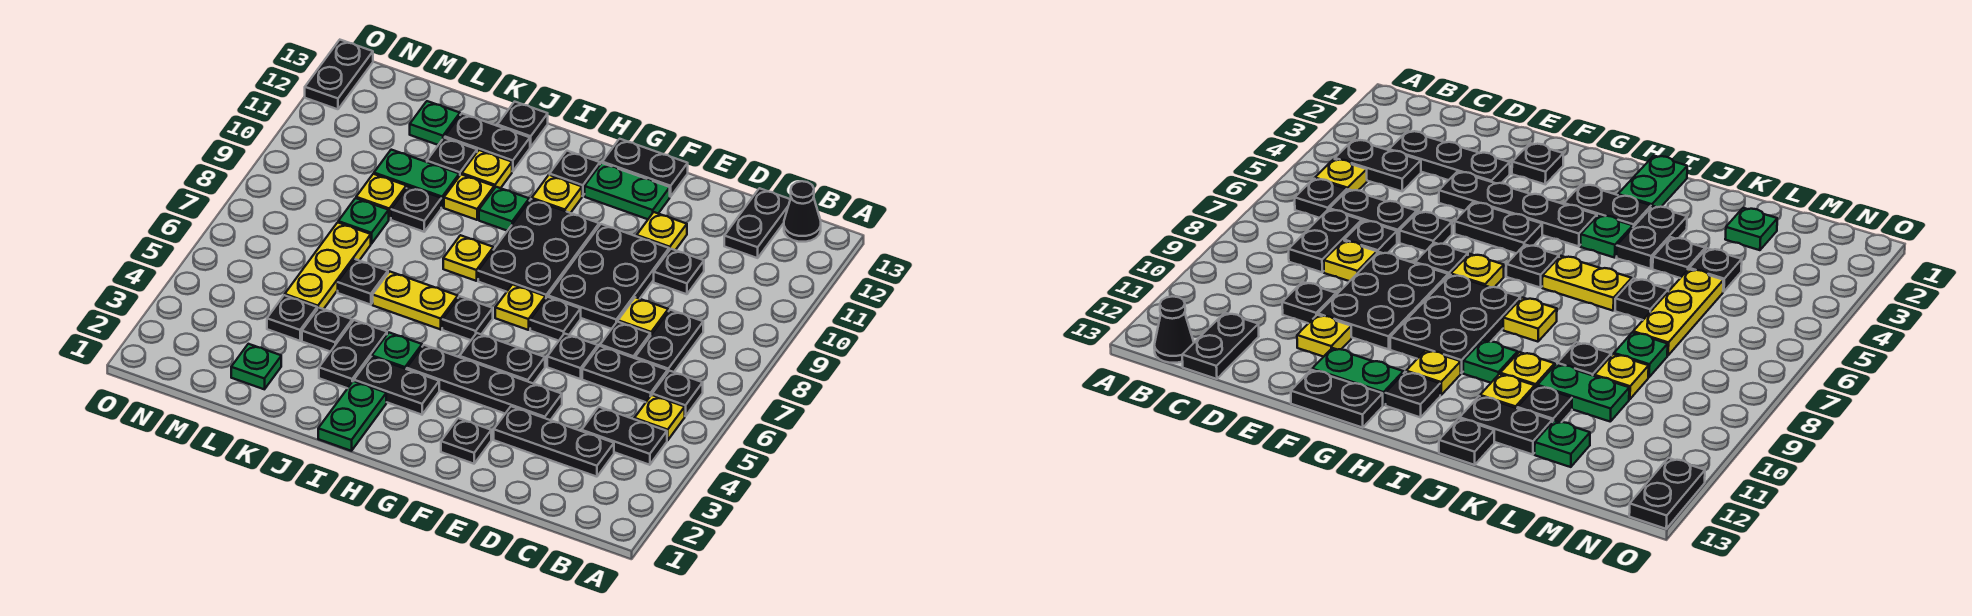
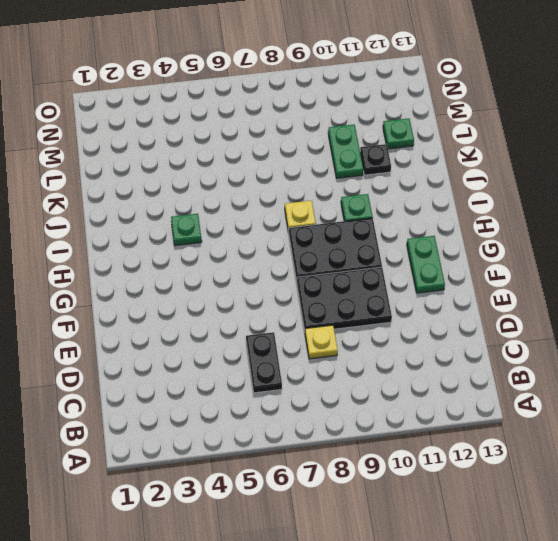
none -> black 1x2 plate [582,407,667,465]
none -> yellow 1x1 plate [634,395,685,440]
none -> black 1x1 plate [652,371,703,416]
none -> black 1x1 cone [784,181,821,242]

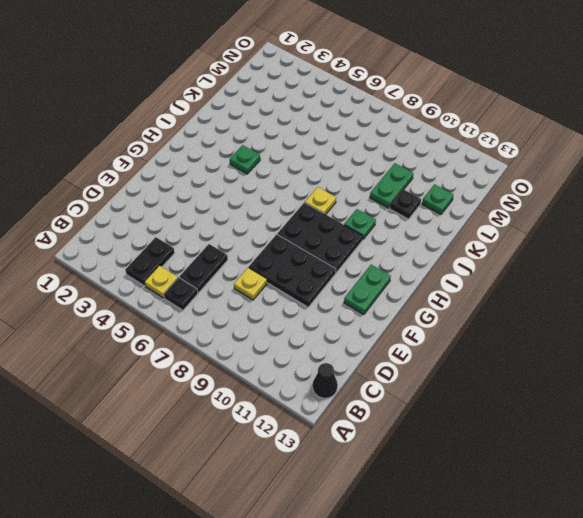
none -> black 1x3 plate [494,406,614,477]
none -> black 1x2 plate [635,310,703,372]
none -> black 1x2 plate [724,188,790,258]
none -> black 1x1 plate [600,322,650,358]

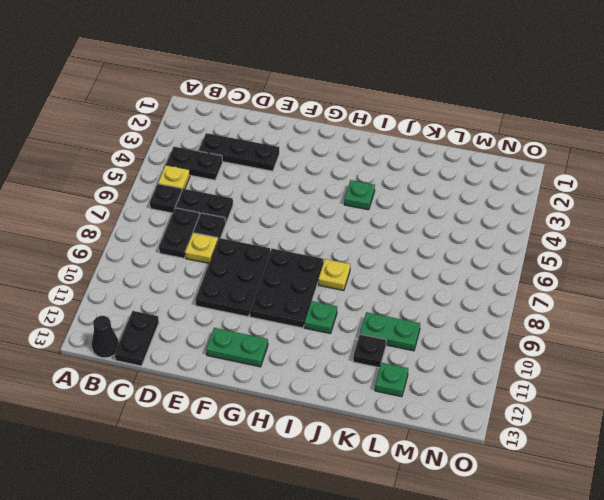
none -> black 1x1 plate [654,249,704,294]
none -> black 1x4 plate [407,345,562,420]
none -> black 1x1 plate [547,334,598,379]
none -> yellow 1x1 plate [637,212,687,250]

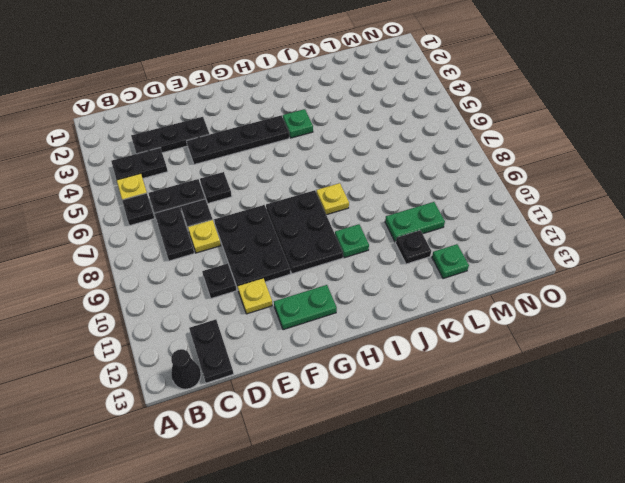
none -> black 1x1 plate [441,418,491,464]
none -> black 1x2 plate [460,333,545,383]
none -> black 1x1 plate [530,297,581,341]
none -> black 1x2 plate [602,139,688,197]

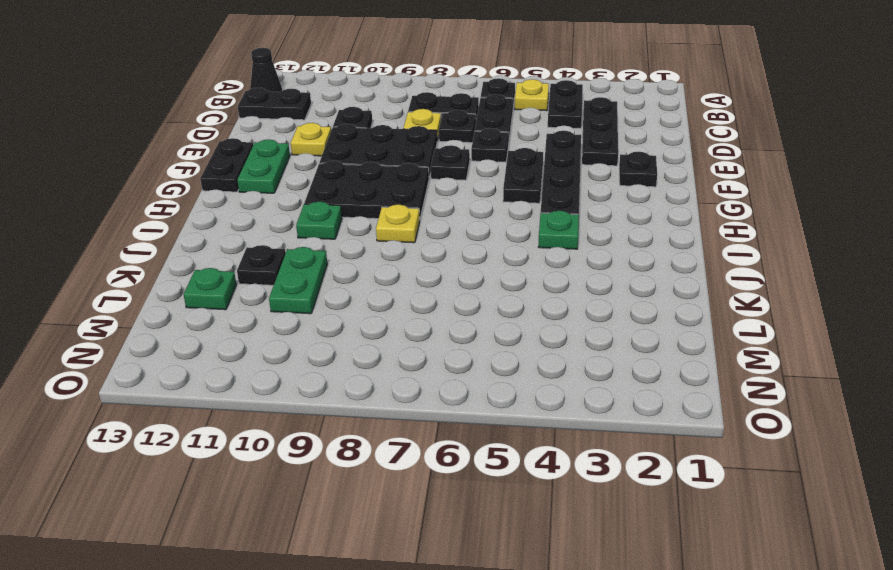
none -> yellow 1x1 plate [495,284,546,330]
none -> black 1x2 plate [354,357,439,415]
none -> black 1x1 plate [442,296,493,340]
none -> yellow 1x1 plate [532,175,582,213]

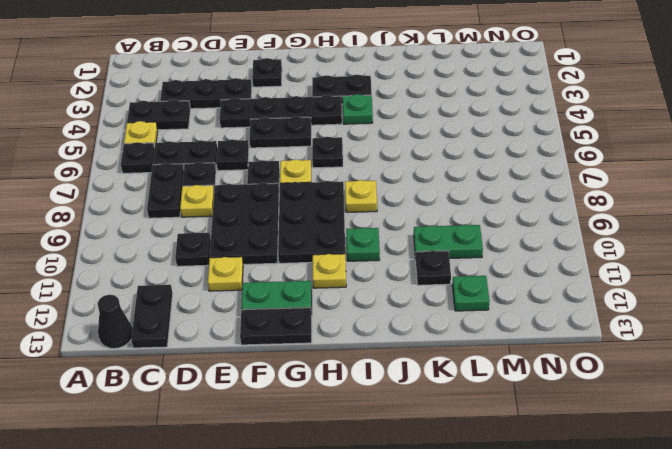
none -> black 1x1 plate [550,151,600,196]
none -> green 1x2 plate [318,381,386,451]
none -> yellow 1x2 plate [373,272,458,329]
none -> black 1x2 plate [319,320,387,388]

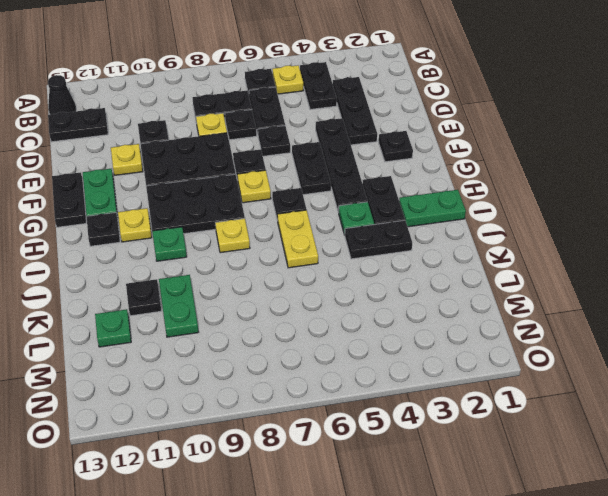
none -> yellow 1x1 plate [444,174,494,220]
none -> yellow 1x1 plate [462,150,512,188]
none -> black 1x2 plate [445,114,530,171]
none -> black 1x1 plate [497,102,548,147]

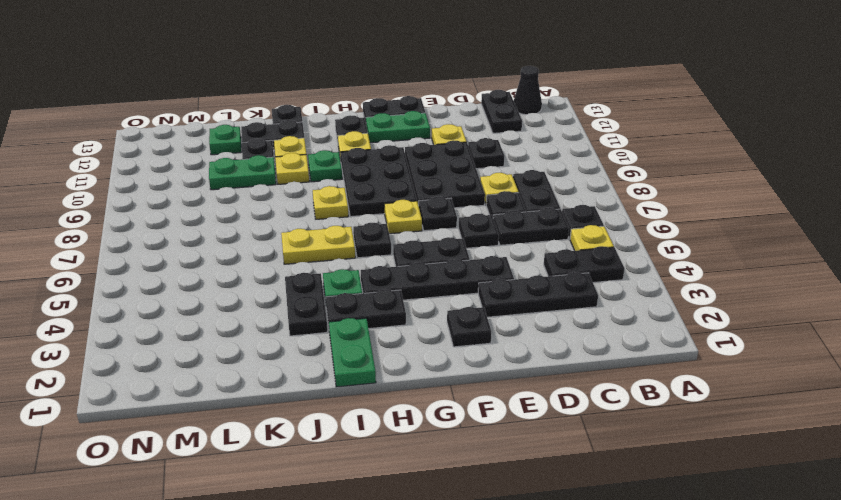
none -> black 1x1 plate [302,308,352,352]
none -> black 1x1 plate [338,259,388,305]
none -> black 1x1 plate [391,186,441,232]
none -> green 1x1 plate [231,344,281,389]

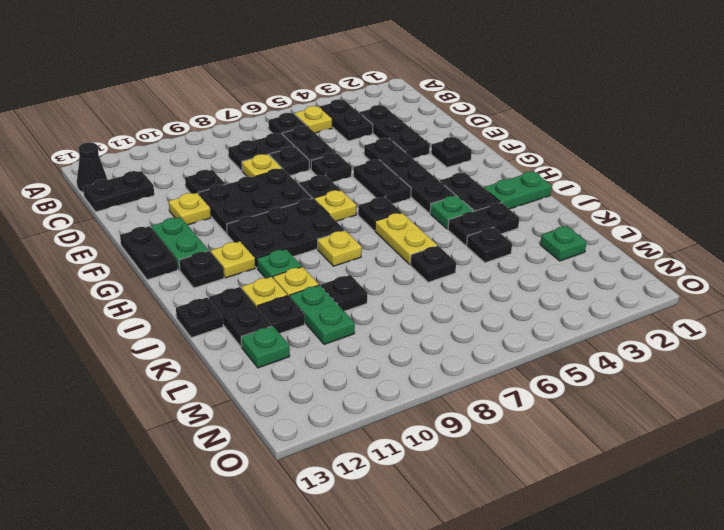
none -> black 1x1 plate [267,295,317,341]
none -> yellow 1x3 plate [285,222,371,309]
none -> green 1x1 plate [338,198,389,244]
none -> yellow 1x1 plate [356,174,406,219]

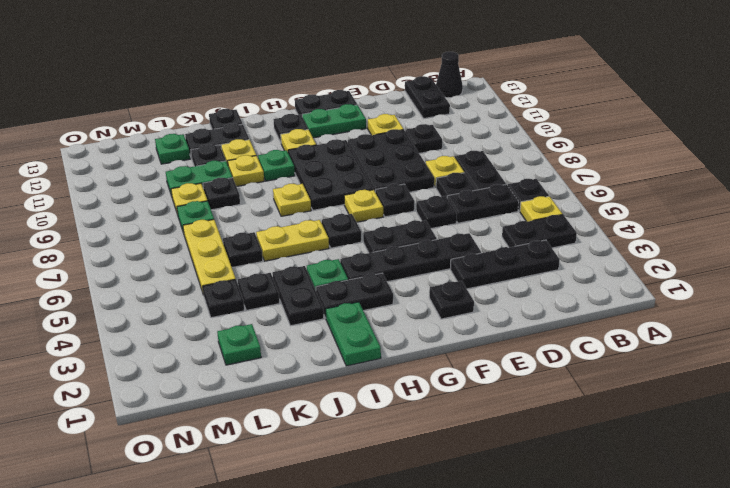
none -> black 1x2 plate [305,40,373,109]

